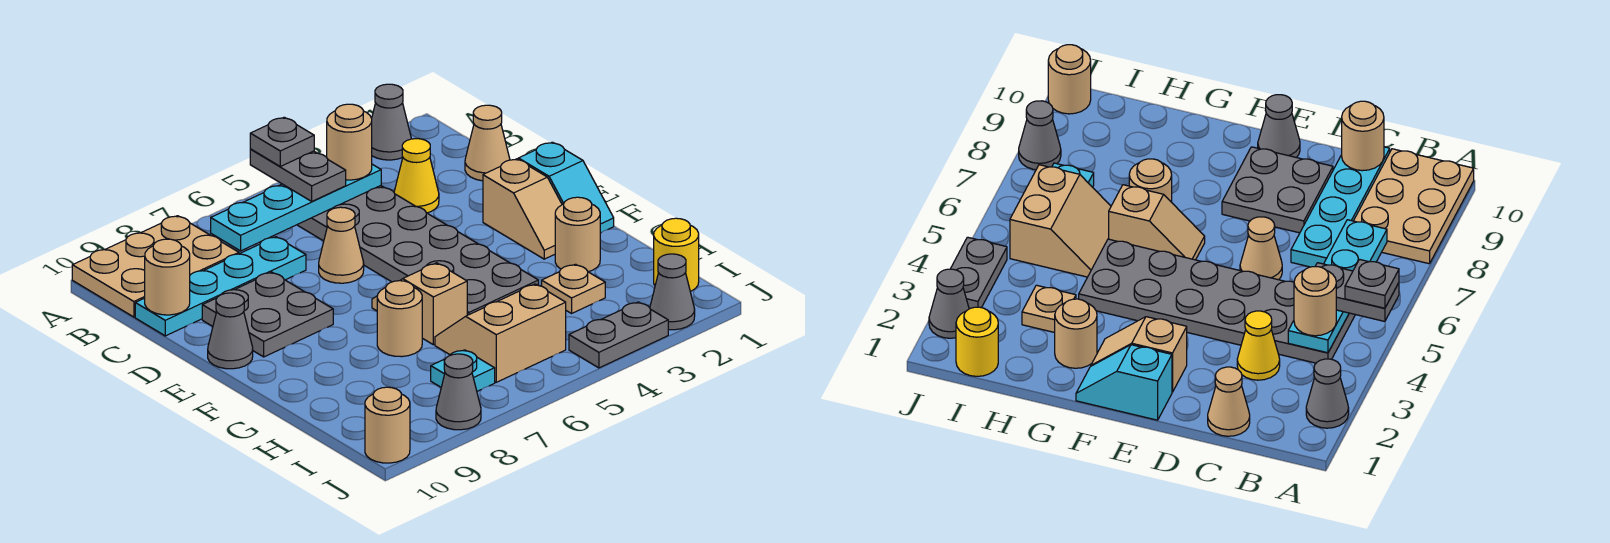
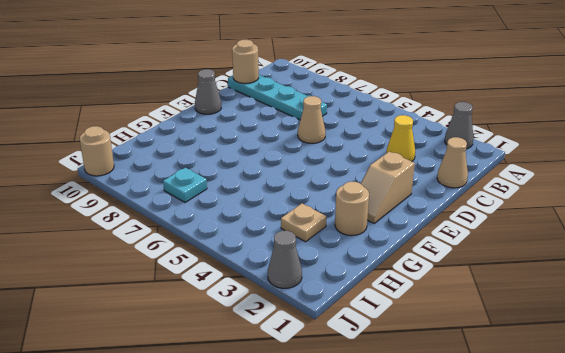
none -> tan 2x3 plate [72,216,239,317]
none -> grey 2x6 plate [297,186,538,315]
none -> grey 2x2 plate [202,272,333,357]

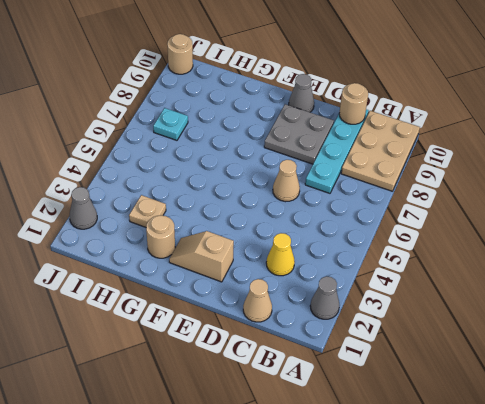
none -> grey 2x6 plate [297,186,538,315]
none -> cyan 1x2 slope [518,142,614,233]
none -> tan 1x2 slope [372,263,467,345]

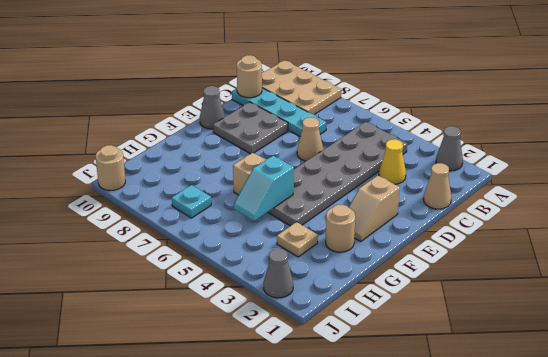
cyan 1x2 slope [234,156,294,221] -> cyan 1x2 slope moved to [518,142,614,233]
none -> tan 1x1 round brick [377,281,422,357]
none -> tan 2x2 slope [435,284,566,382]
none -> yellow 1x1 round brick [654,218,699,292]

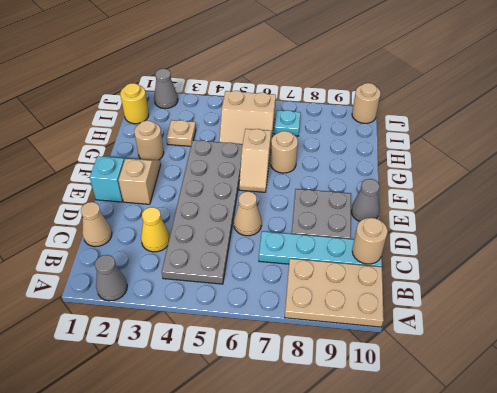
none -> grey 1x2 plate [569,302,668,368]
none -> grey 1x1 cone [436,354,481,430]
none -> cyan 1x4 plate [211,164,381,251]

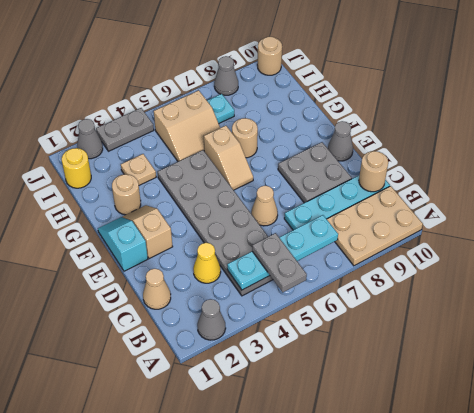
none -> tan 1x1 round brick [327,104,372,180]
none -> grey 1x1 plate [250,117,314,166]

